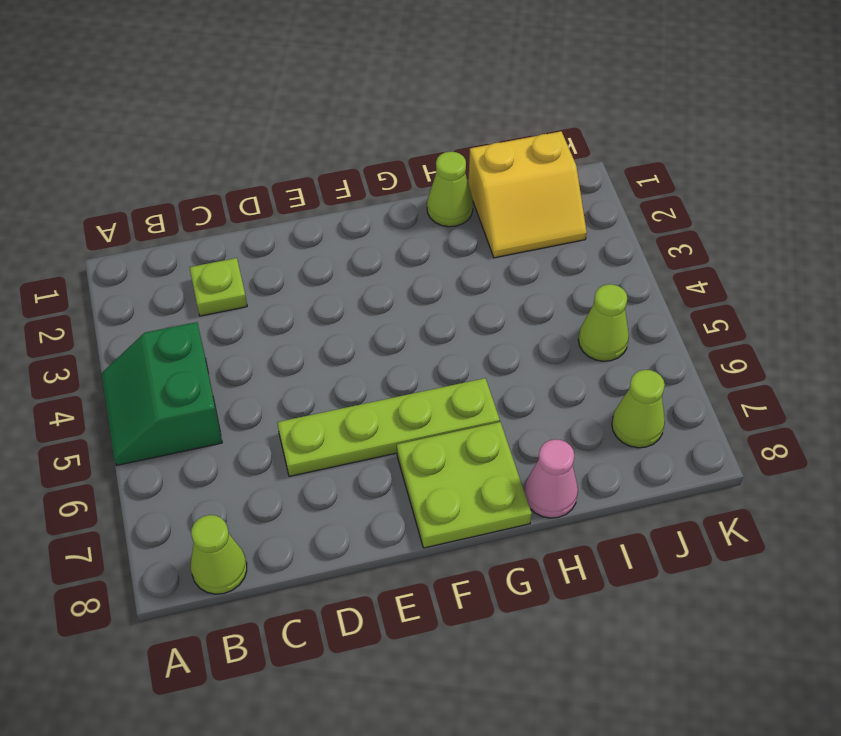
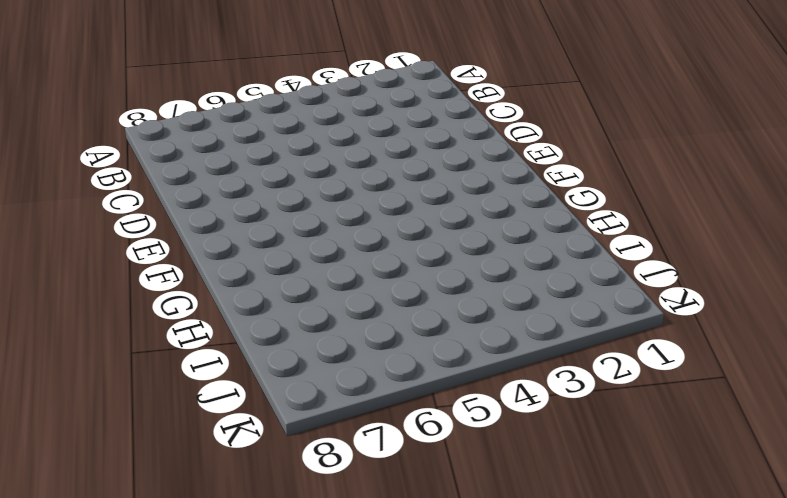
none -> green 2x2 slope [102,322,222,465]
none -> lime 1x1 cone [191,515,247,594]

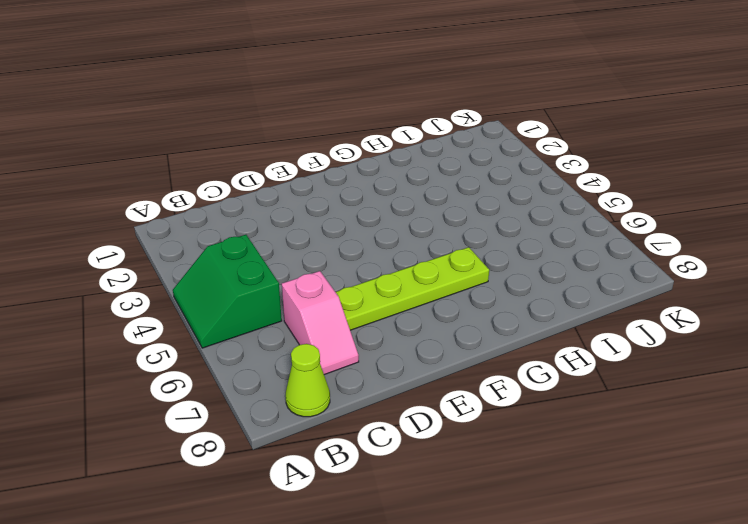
pink 1x2 slope [282,271,359,375] -> none
none -> lime 1x1 plate [189,258,247,316]
none -> lime 2x2 plate [397,422,532,548]

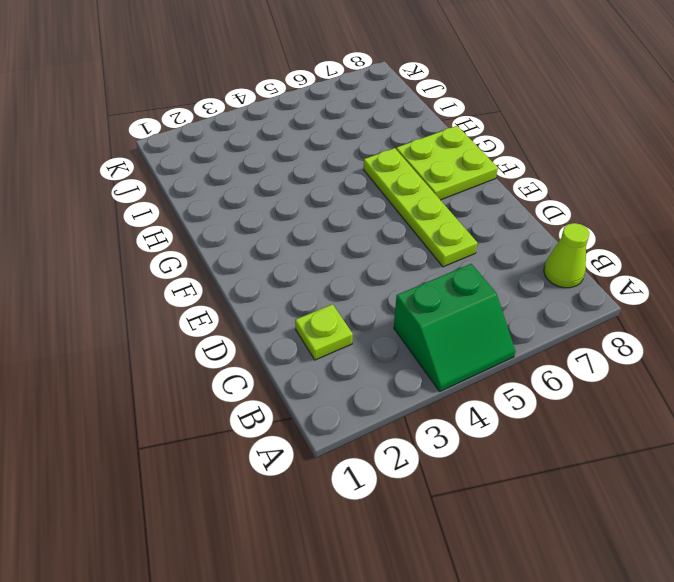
none -> lime 1x1 cone [427,152,473,227]
none -> pink 1x1 cone [524,439,578,518]

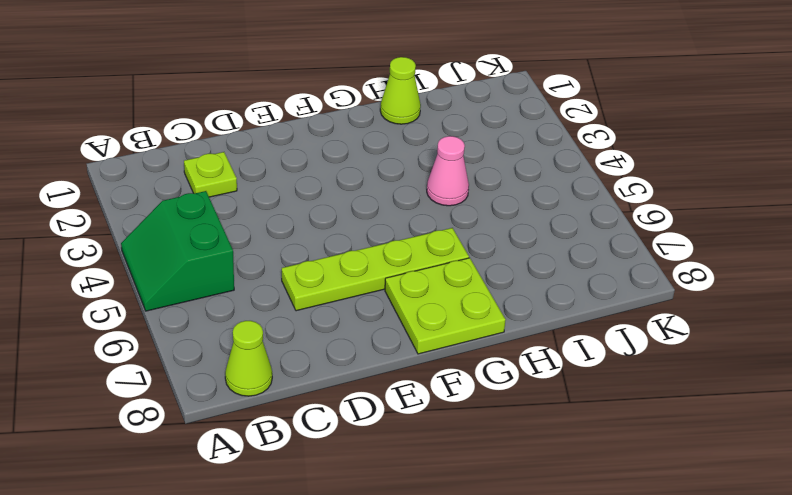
pink 1x1 cone [427,136,469,206] -> pink 1x1 cone moved to [524,439,578,518]
none -> yellow 2x2 slope [468,131,587,258]
none -> lime 1x1 cone [578,284,629,361]

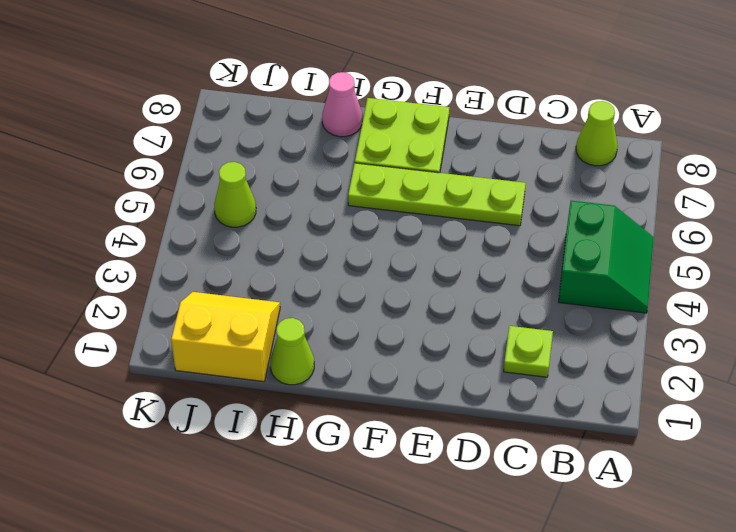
none -> lime 1x1 cone [612,370,665,448]

